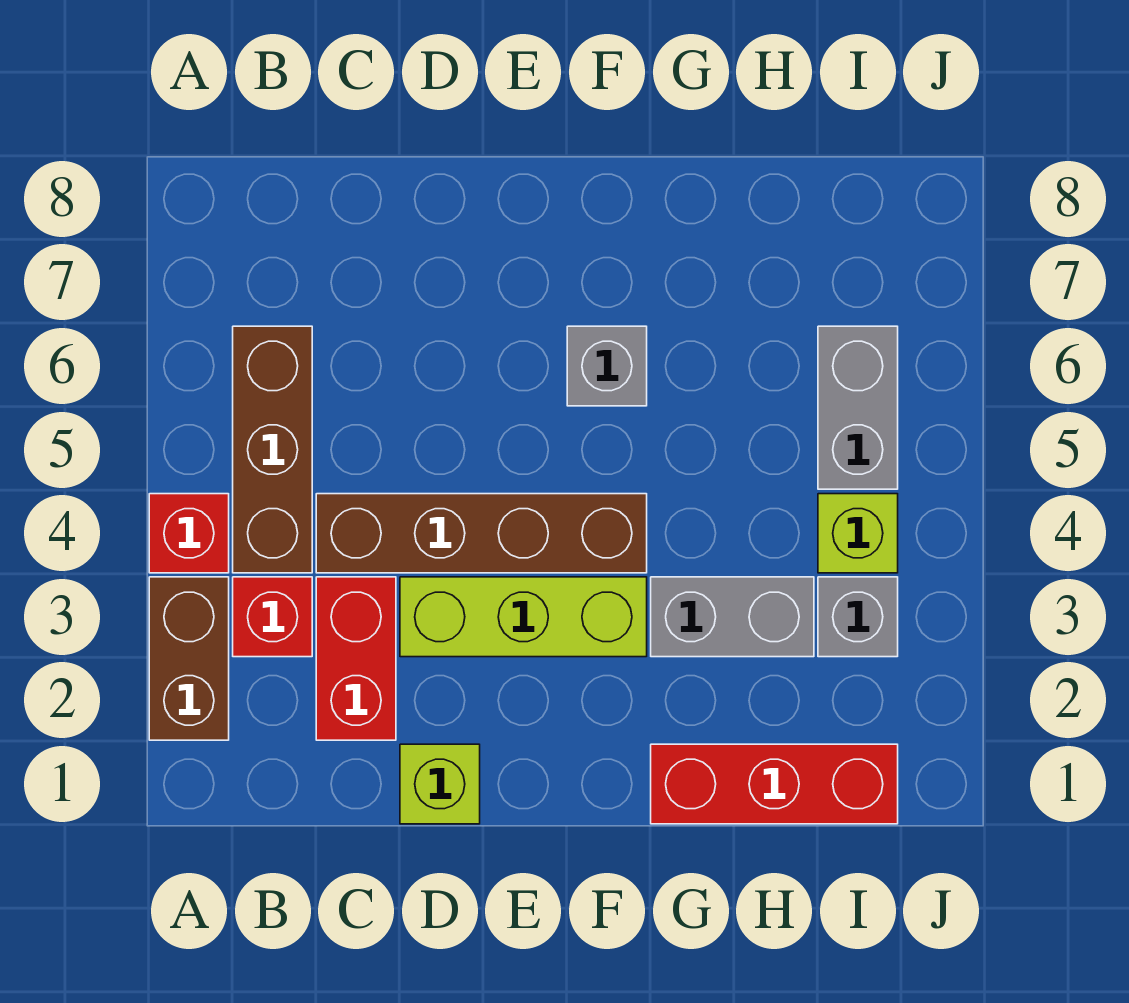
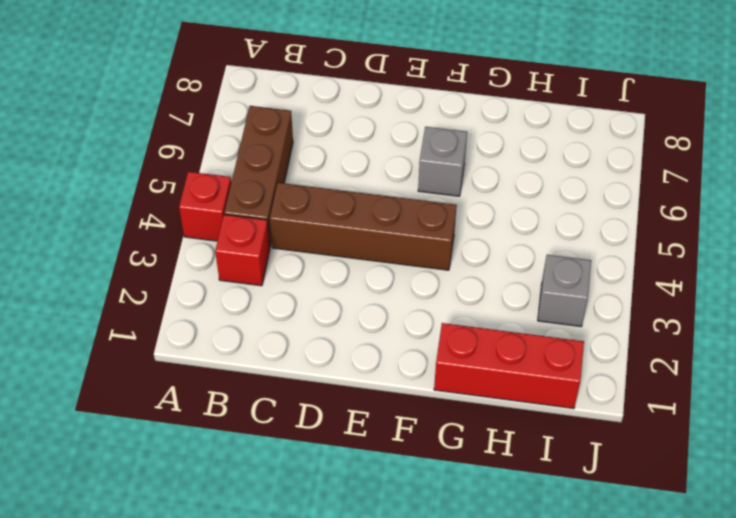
none -> brown 1x2 brick [149,577,229,740]
none -> red 1x2 brick [316,577,396,740]
none -> lime 1x1 brick [400,744,480,824]

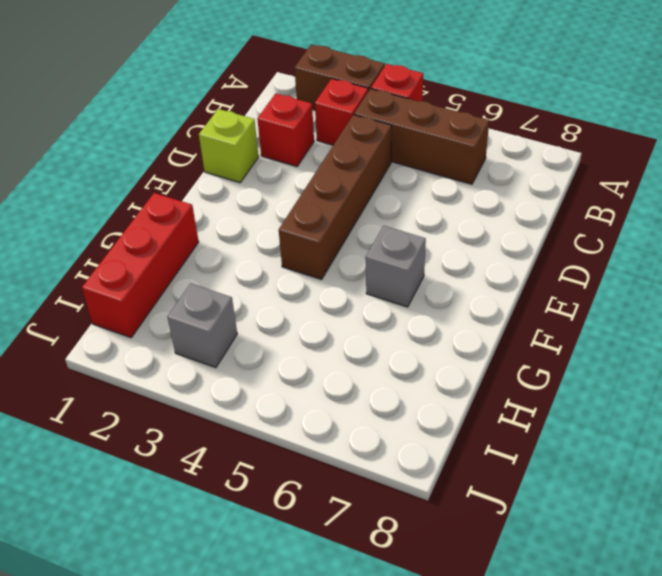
red 1x1 brick [257,94,314,166] -> red 1x2 brick [316,577,396,740]
none -> lime 1x3 brick [400,577,647,657]
none -> grey 1x2 brick [651,577,814,657]
none -> lime 1x1 brick [818,494,898,573]

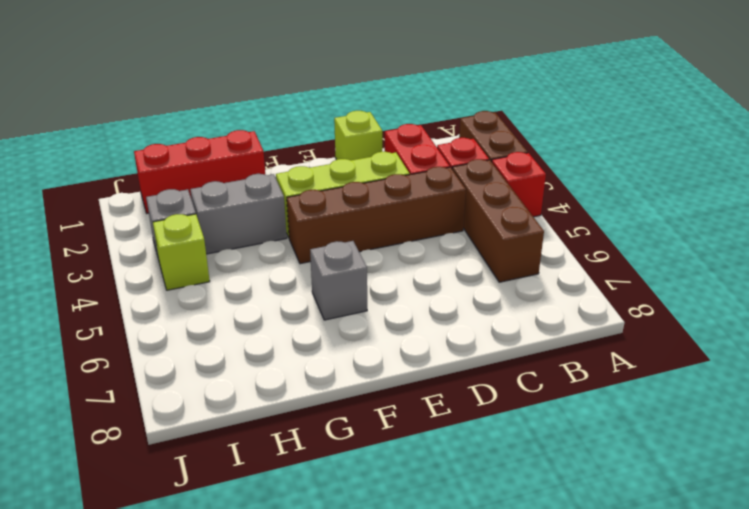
none -> grey 1x2 brick [818,326,898,489]

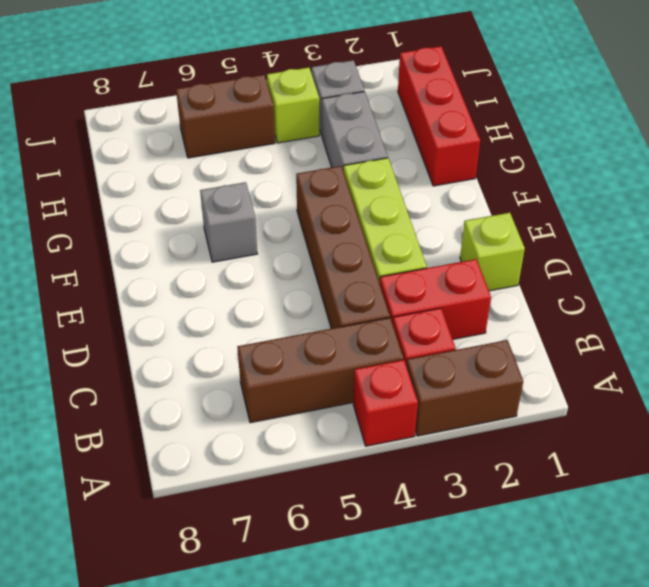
brown 1x2 brick [176,75,275,158] -> grey 1x2 brick [818,326,898,489]

